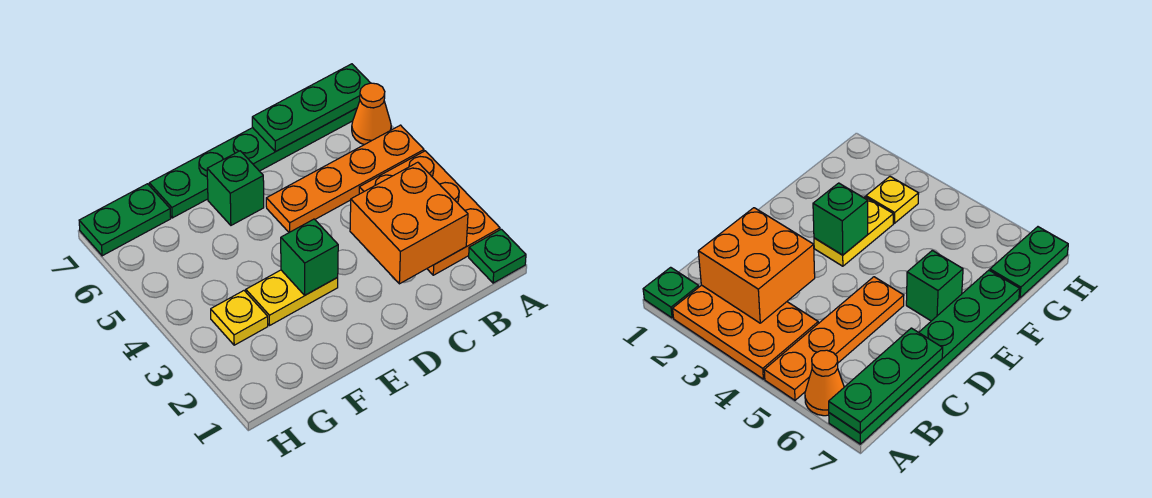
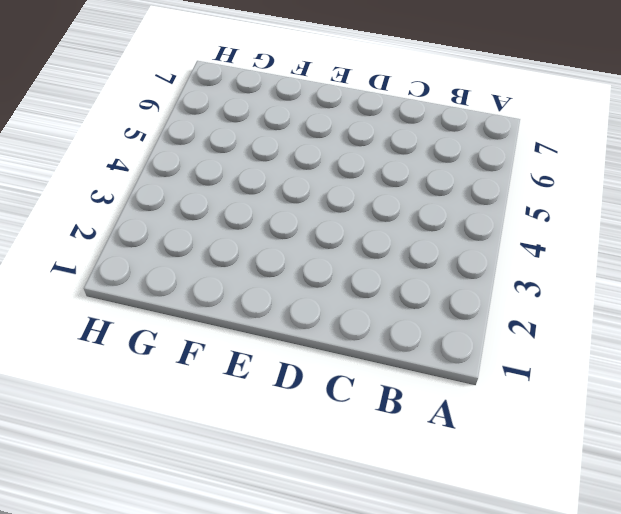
none -> green 1x1 plate [469,229,526,283]
none -> orange 2x3 plate [359,151,500,275]
none -> orange 1x4 plate [266,125,424,232]

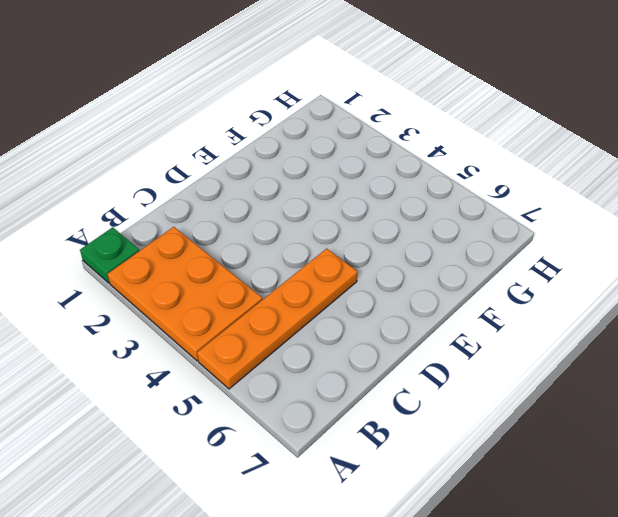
none -> orange 1x1 cone [352,83,391,145]
none -> green 1x6 plate [149,108,357,218]
none -> yellow 1x2 plate [246,270,338,325]

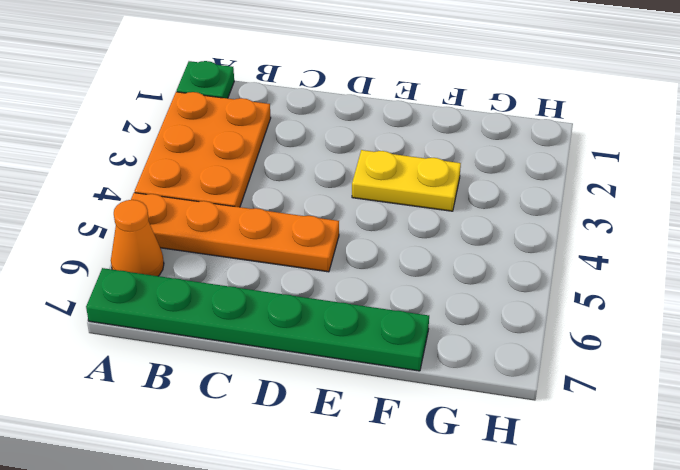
none -> green 1x1 brick [207,151,264,225]
none -> yellow 1x1 plate [211,291,268,345]
none -> green 1x2 plate [79,184,171,256]

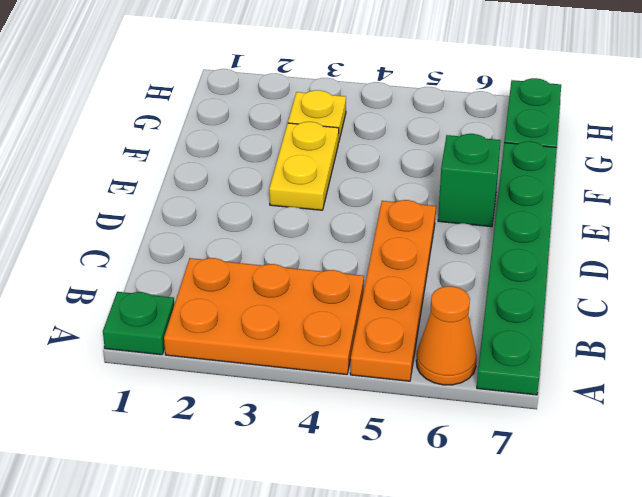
none -> green 1x3 plate [252,64,370,152]
none -> orange 2x2 brick [350,162,468,284]
none -> green 1x1 brick [281,219,338,295]

